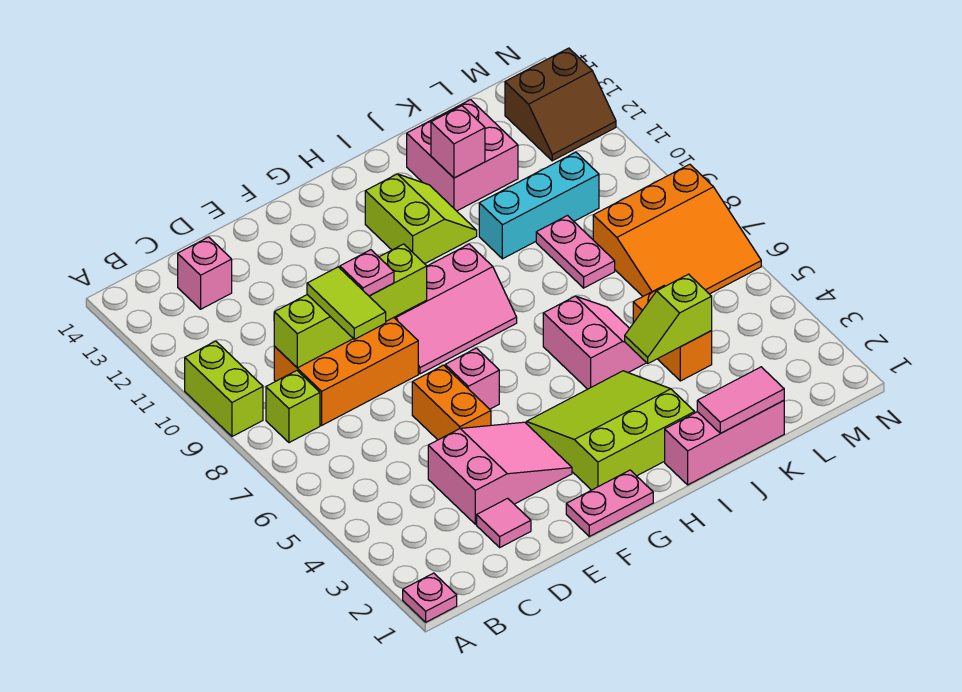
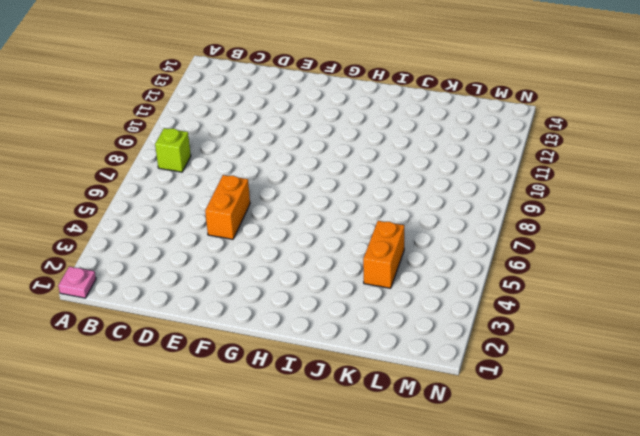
none -> lime 1x2 brick [185,341,263,436]
none -> orange 2x3 brick [274,318,418,425]
none -> pink 1x1 brick [178,237,232,309]

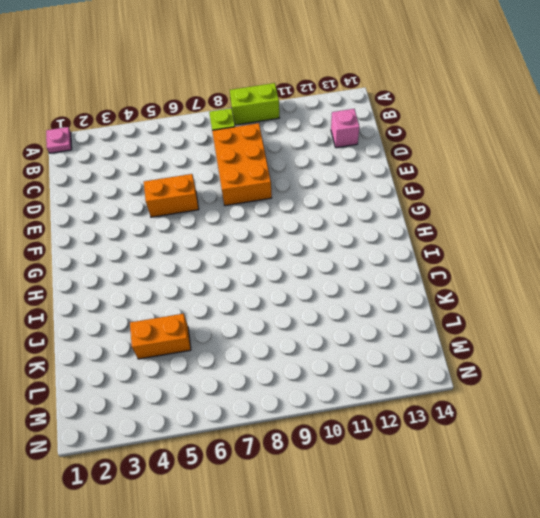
none -> pink 1x1 tile [477,498,531,547]
none -> pink 2x3 slope [428,422,572,524]
none -> pink 1x2 plate [566,470,653,536]

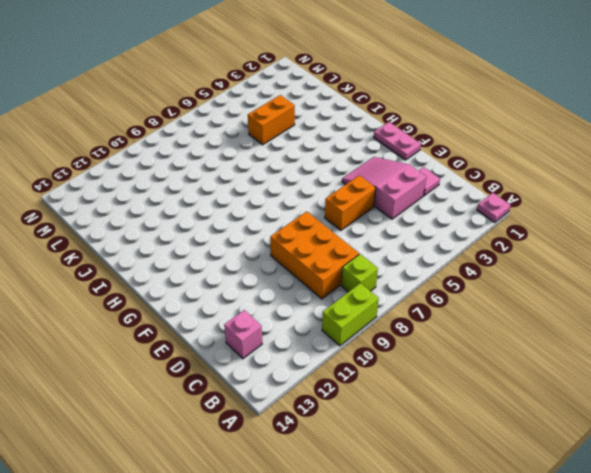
none -> pink 1x1 brick [445,348,499,409]
none -> pink 2x3 slope [394,244,517,374]
none -> lime 3x3 slope [526,371,695,490]

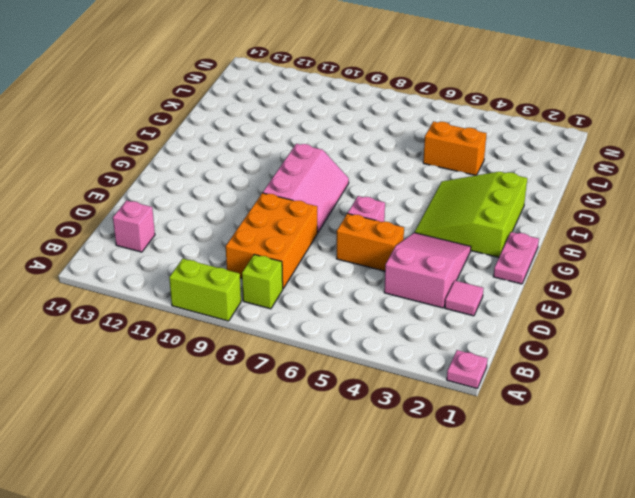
none -> lime 2x2 slope [365,174,477,264]
none -> pink 1x3 brick [665,401,784,485]
none -> pink 2x2 slope [543,296,646,389]

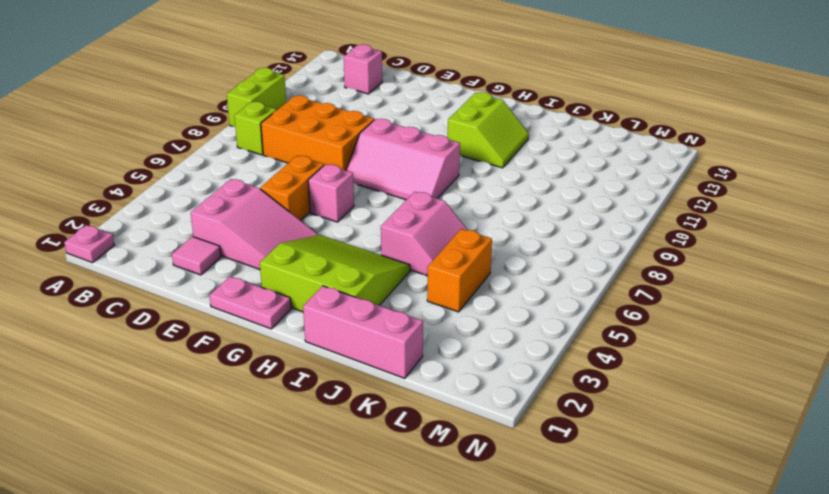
none -> cyan 1x3 brick [479,152,599,259]
none -> pink 2x2 brick [407,100,518,211]
none -> pink 1x2 plate [536,216,615,288]

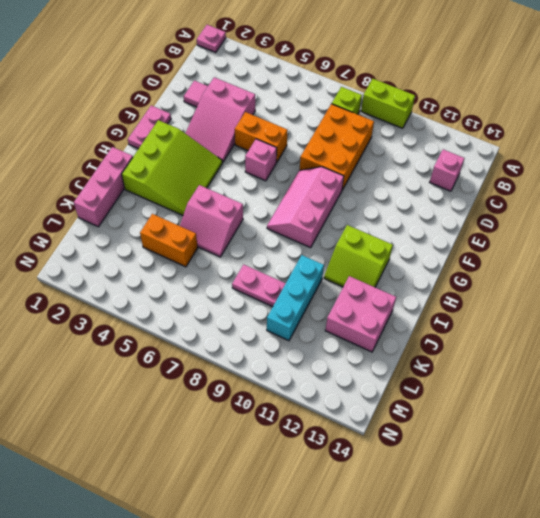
none -> orange 3x3 slope [593,164,761,296]
none -> brown 2x2 slope [505,48,616,161]
none -> lime 1x4 brick [274,244,427,368]

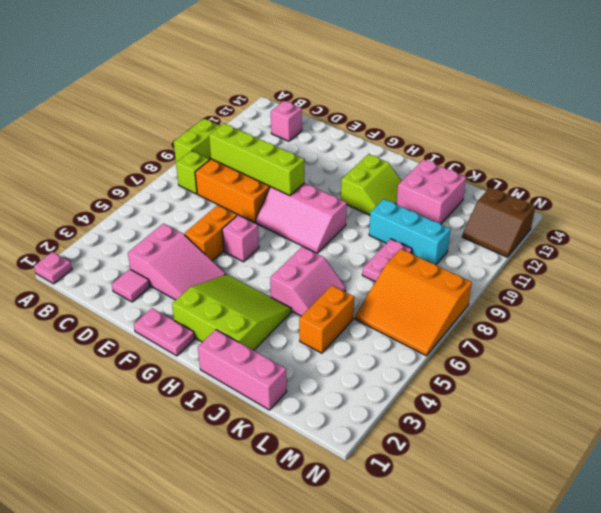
none -> pink 1x2 tile [697,367,784,433]
none -> lime 1x2 slope [625,274,712,363]
none -> pink 1x1 brick [431,106,485,178]

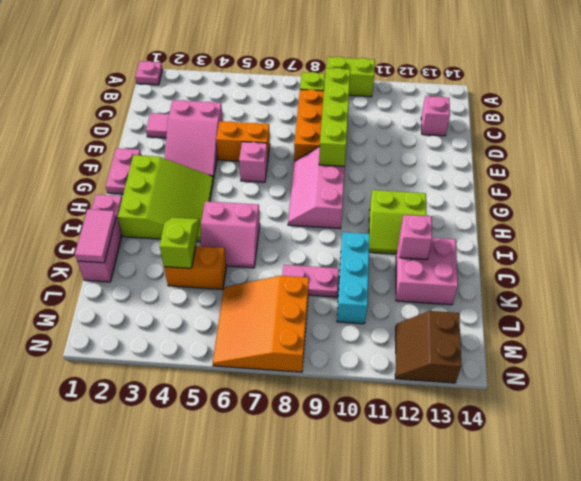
none -> lime 1x2 tile [307,267,386,339]
none -> pink 1x1 plate [340,250,394,296]

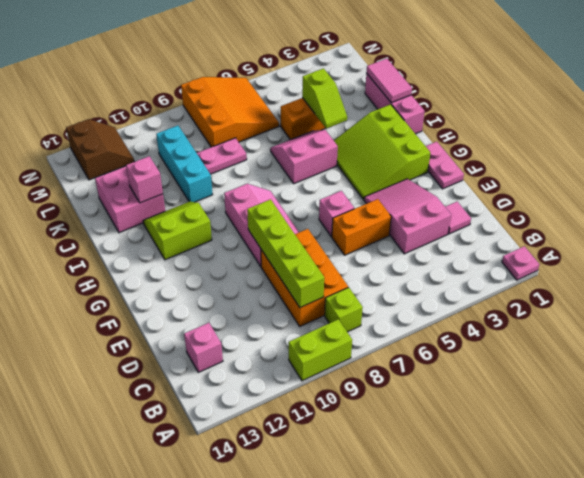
none -> lime 1x2 tile [307,267,386,339]
none -> pink 1x1 plate [340,250,394,296]

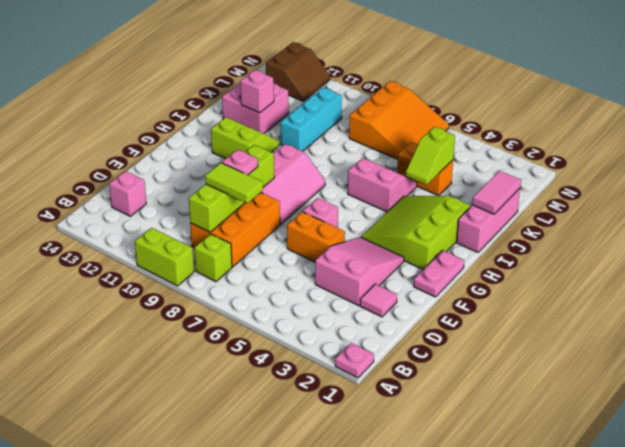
none -> pink 1x2 plate [536,216,615,288]

